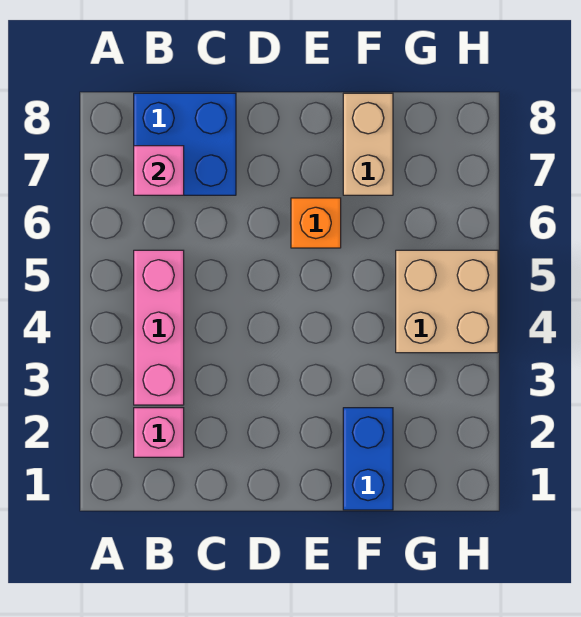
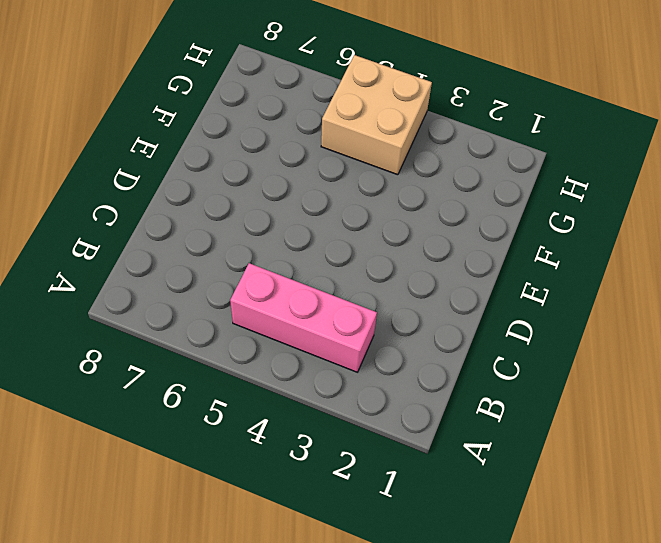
none -> pink 1x1 brick [134,408,184,457]
none -> blue 2x2 brick [134,93,236,195]

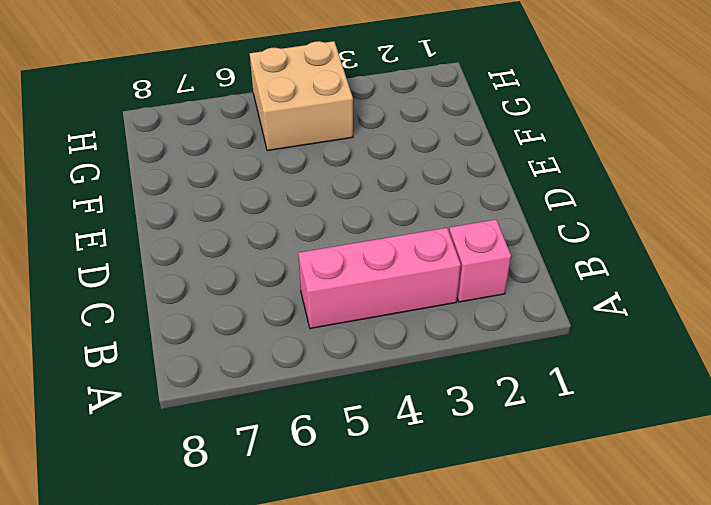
none -> blue 2x2 brick [134,93,236,195]
none -> orange 1x1 brick [291,198,341,248]

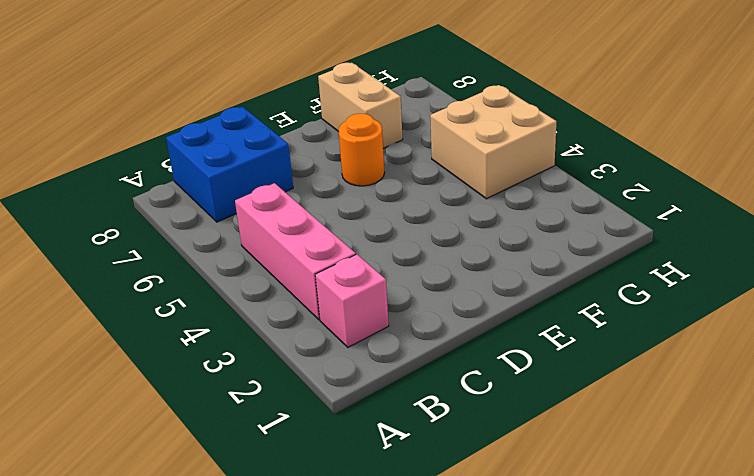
orange 1x1 round brick [339,114,385,186] -> orange 1x1 brick [291,198,341,248]
none -> blue 1x2 brick [343,408,393,510]
none -> pink 1x1 brick [134,146,184,195]

